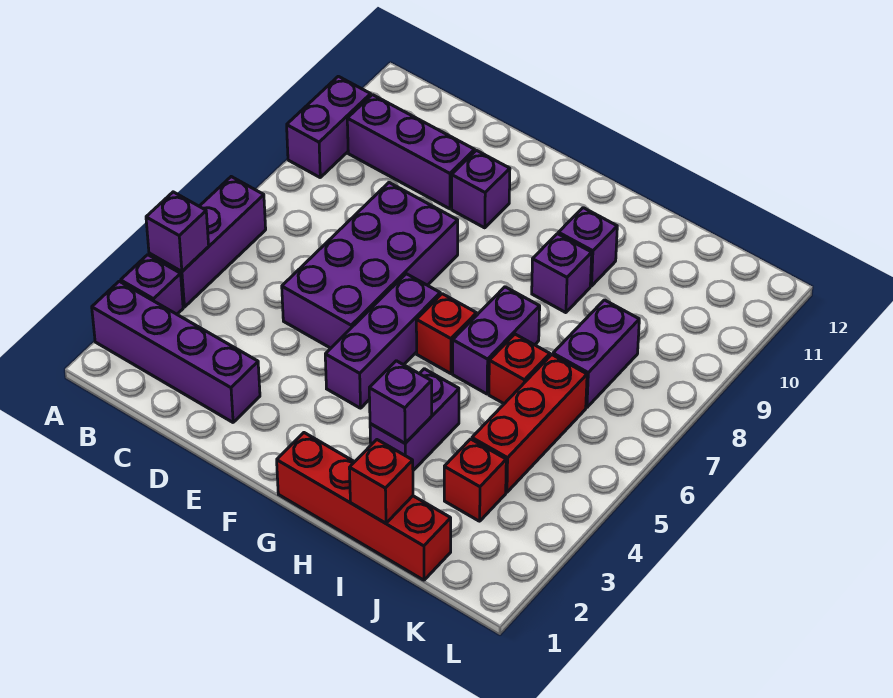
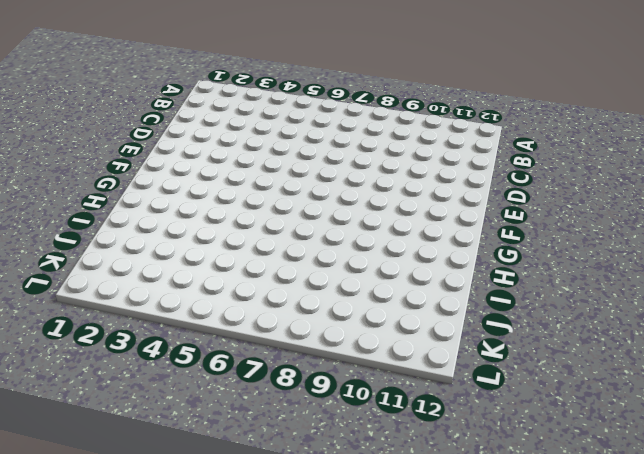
none -> purple 1x4 brick [92,281,260,422]
none -> purple 1x1 brick [121,255,183,314]
none -> purple 1x3 brick [149,177,266,307]

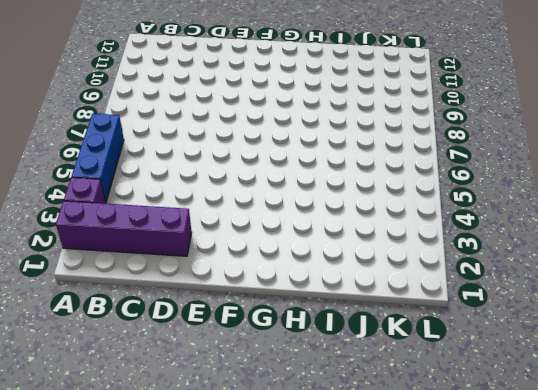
blue 1x3 brick [72,113,124,202] -> purple 1x3 brick [149,177,266,307]
none -> purple 1x2 brick [287,76,371,177]
none -> purple 1x3 brick [347,95,475,209]
none -> purple 2x4 brick [282,183,458,348]

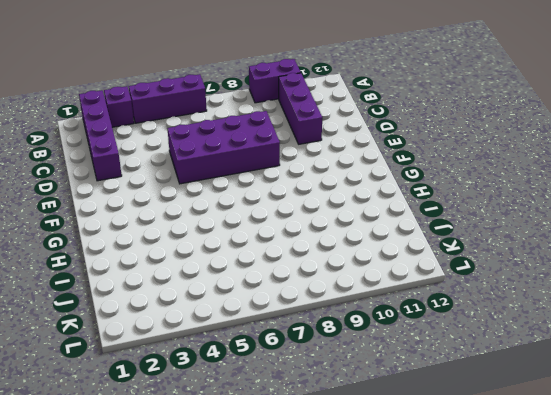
none -> purple 1x1 brick [452,150,510,228]
none -> purple 1x3 brick [325,274,440,408]
none -> red 1x4 brick [277,433,451,580]

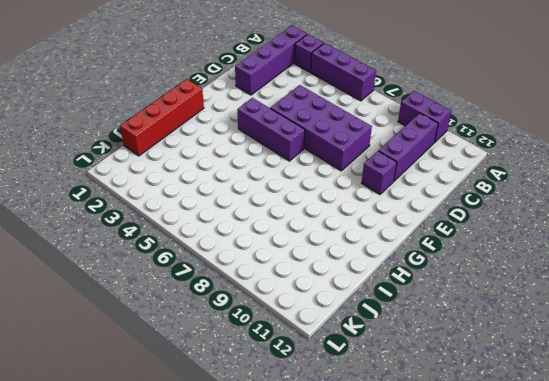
none -> red 1x1 brick [416,294,477,374]
none -> purple 1x2 brick [370,369,459,470]
none -> purple 1x2 brick [453,287,540,394]

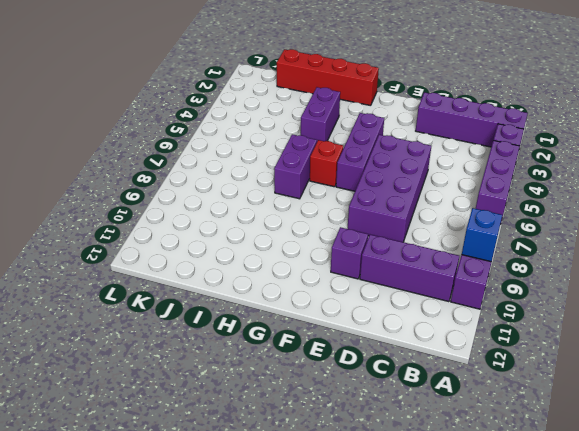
blue 1x1 brick [462,208,502,262] -> none
none -> purple 1x1 brick [532,234,592,313]
none -> purple 1x1 brick [558,208,617,286]
none -> red 1x1 brick [489,334,550,404]

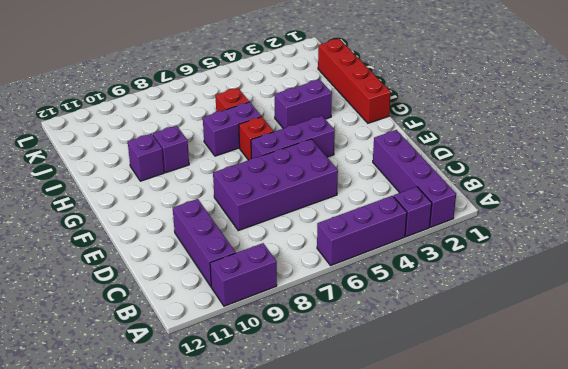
none -> purple 1x1 brick [452,150,510,228]
none -> red 1x1 brick [444,439,506,521]
none -> red 1x3 brick [472,355,587,492]

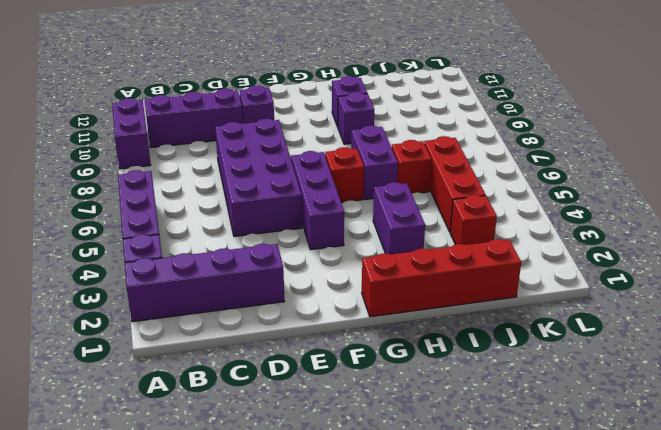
none -> purple 1x2 brick [553,300,639,407]
none -> purple 1x1 brick [146,192,209,272]
none -> purple 1x1 brick [369,361,432,443]

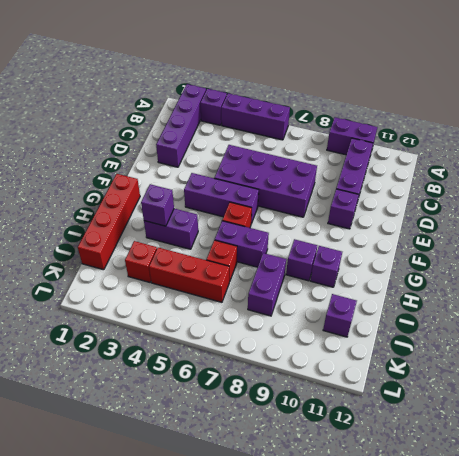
purple 1x2 brick [248,253,286,316] -> purple 1x2 brick turned to [553,300,639,407]
purple 1x1 brick [323,294,357,337] -> purple 1x1 brick moved to [146,192,209,272]
none -> red 1x1 brick [349,440,413,523]

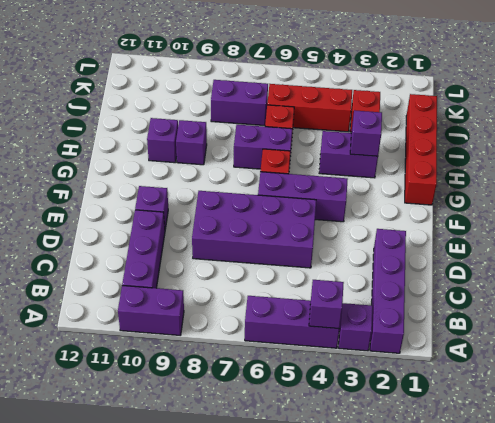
none -> red 1x1 brick [349,440,413,523]

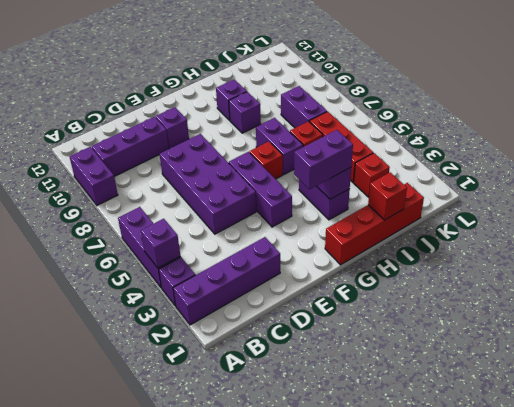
purple 1x2 brick [294,130,353,189] -> none

